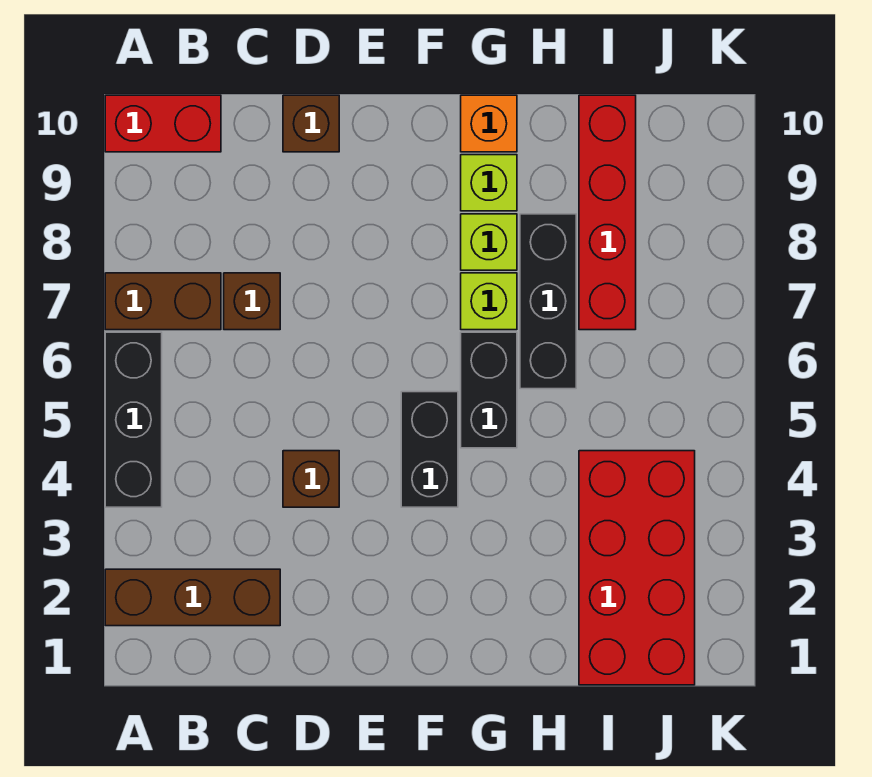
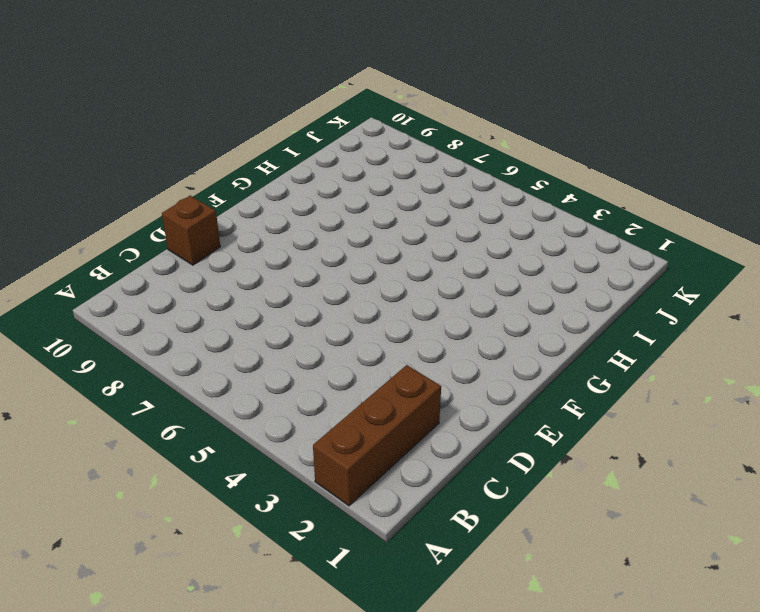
none -> black 1x3 brick [105,332,162,507]
none -> brown 1x2 brick [105,273,221,330]
none -> red 1x2 brick [105,95,221,152]

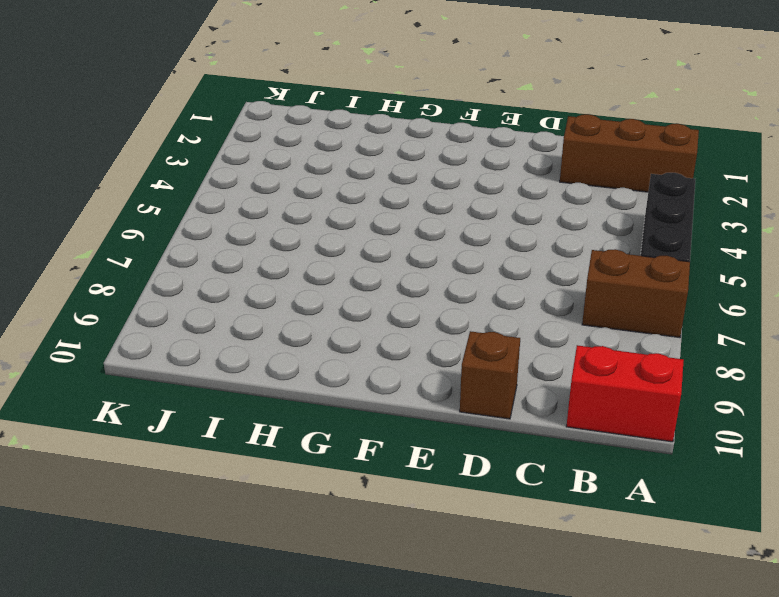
none -> brown 1x1 brick [224,273,280,330]
none -> brown 1x1 brick [283,451,339,507]
none -> black 1x2 brick [401,392,458,507]

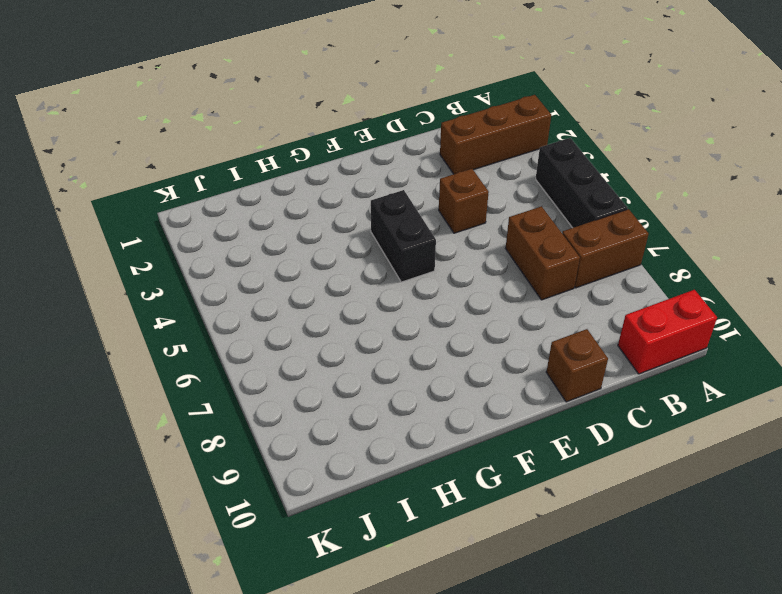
brown 1x2 brick [506,206,580,300] -> brown 1x1 brick [224,273,280,330]
none -> black 1x2 brick [461,332,517,448]
none -> lime 1x1 brick [461,273,517,330]
none -> lime 1x1 brick [461,214,517,270]

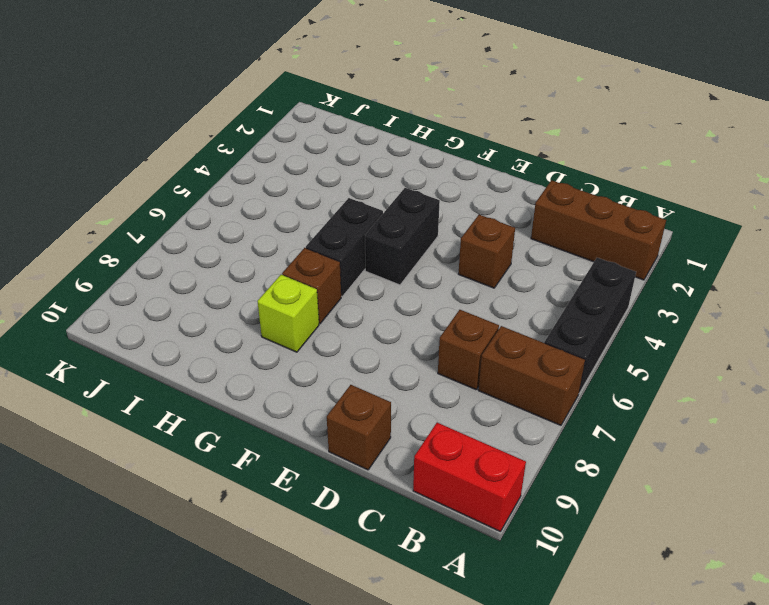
brown 1x1 brick [282,248,341,324] -> lime 1x1 brick [461,273,517,330]
none -> lime 1x1 brick [461,155,517,211]
none -> orange 1x1 brick [461,95,517,152]
none -> black 1x3 brick [520,214,576,389]

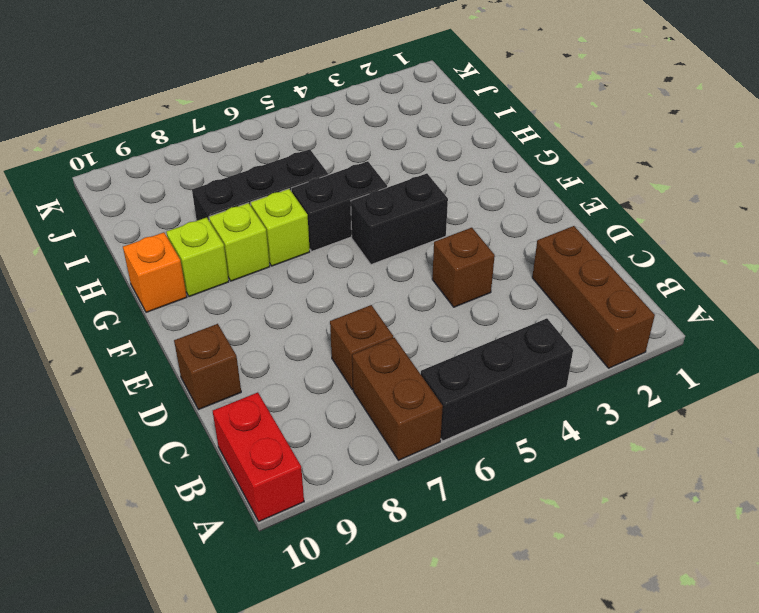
none -> red 2x4 brick [579,451,695,685]
none -> red 1x4 brick [579,95,636,330]

